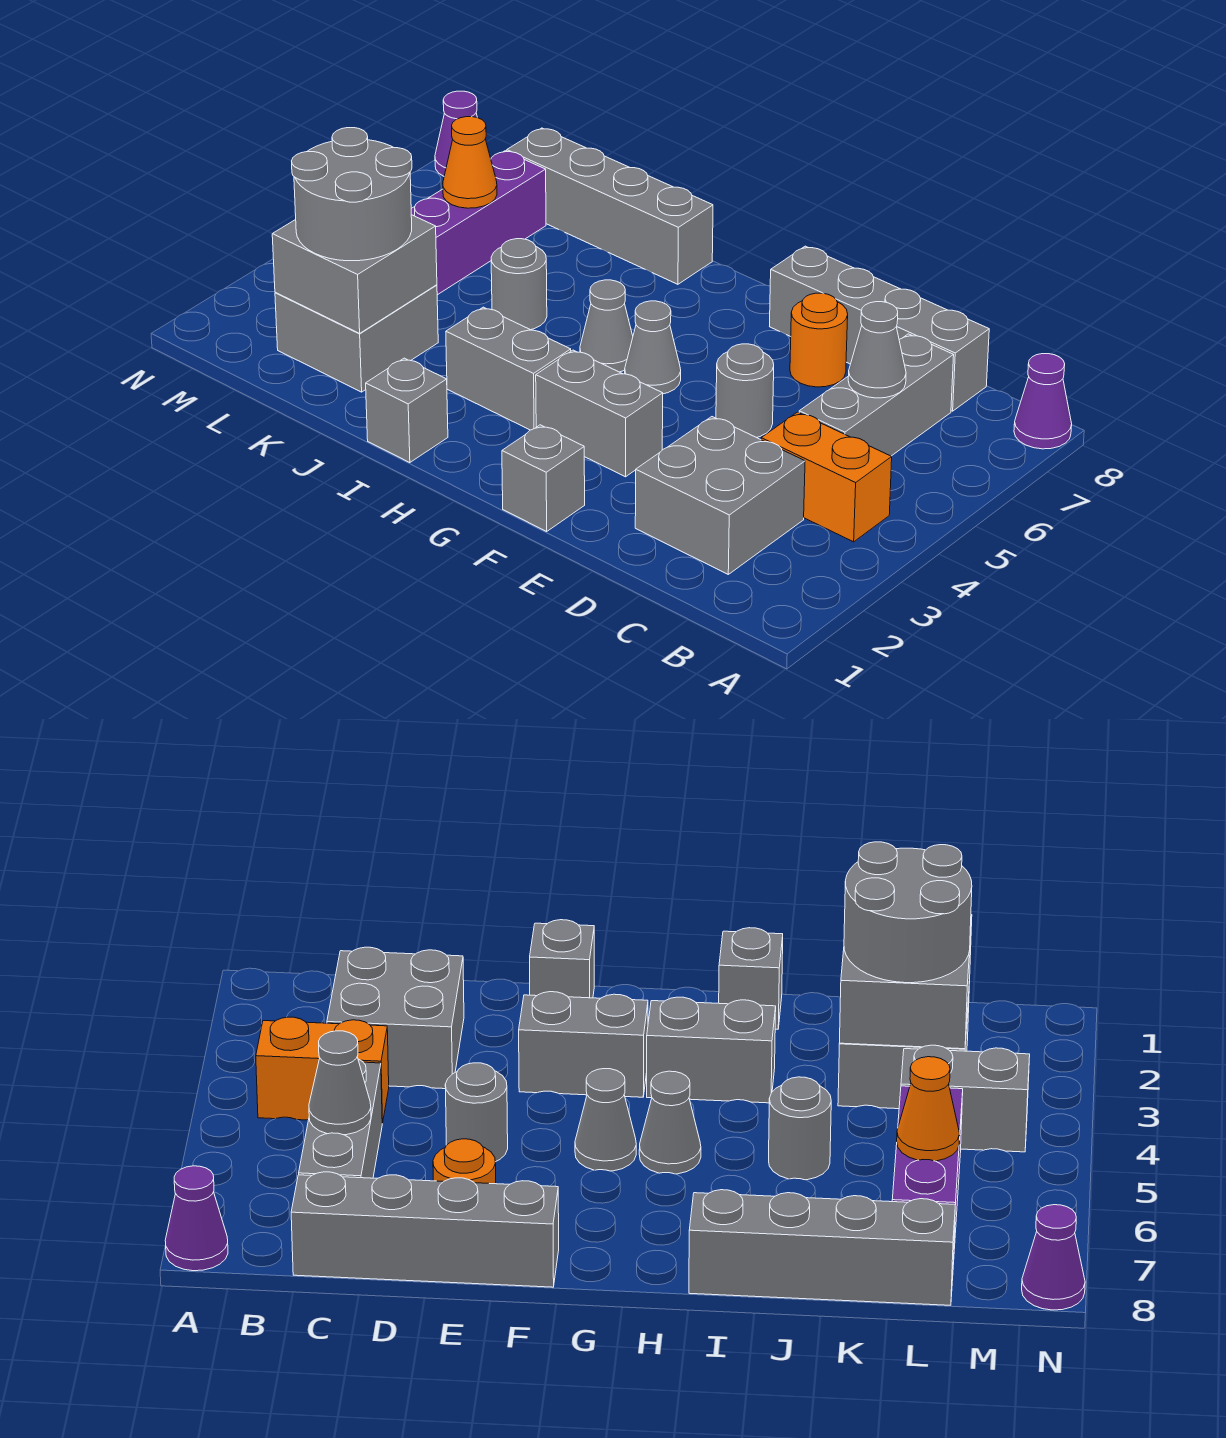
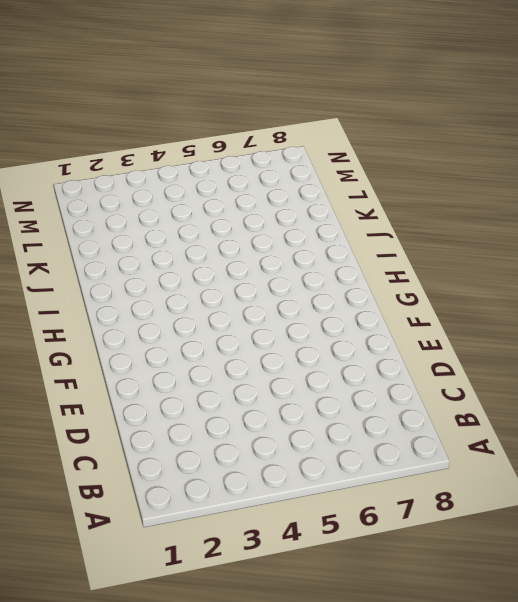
none -> purple 1x1 cone [1014,354,1072,449]
none -> orange 1x2 brick [761,412,892,542]
none -> grey 2x2 brick [635,417,805,574]

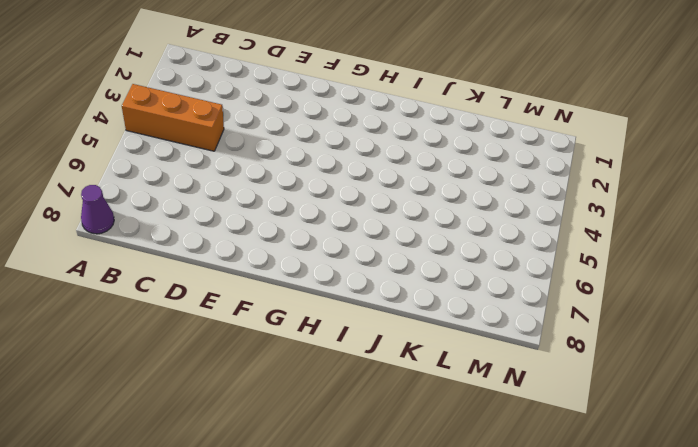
orange 1x3 brick [122,84,224,151] -> orange 1x2 brick [761,412,892,542]
none -> grey 2x2 brick [635,417,805,574]
none -> grey 1x3 brick [799,334,954,456]
none -> grey 1x4 brick [770,246,989,411]

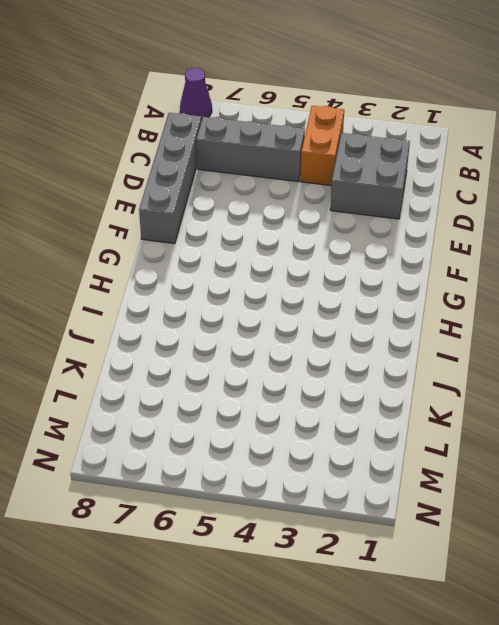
none -> grey 1x1 round brick [716,344,774,438]
none -> orange 1x1 round brick [790,293,848,387]
none -> grey 1x1 brick [502,425,585,531]

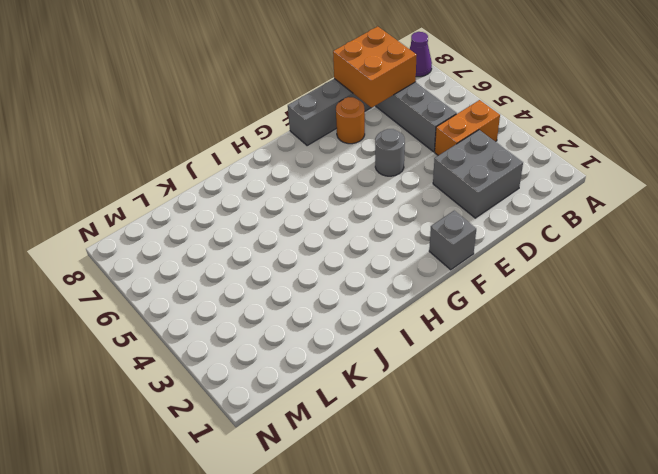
orange 2x2 brick [333,26,417,108] -> none
none -> grey 1x2 brick [536,350,663,477]
none -> grey 1x1 cone [625,301,681,394]
none -> grey 1x2 brick [446,307,571,430]

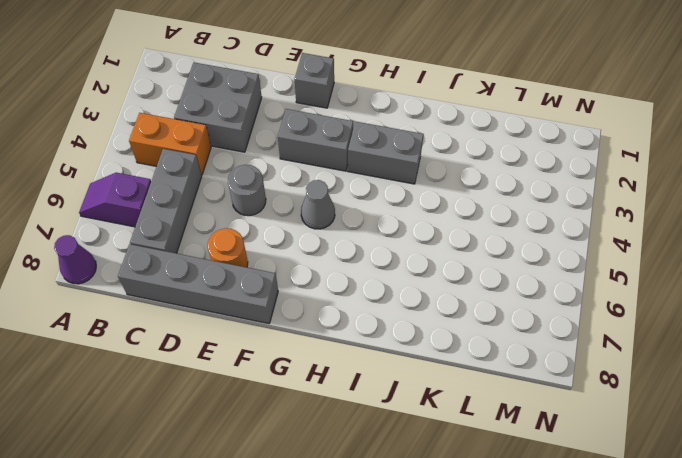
purple 1x2 slope [79,173,151,227] -> none
none -> grey 1x1 cone [580,280,633,372]
none -> grey 1x1 brick [366,358,448,463]
none -> grey 1x4 brick [507,128,713,284]

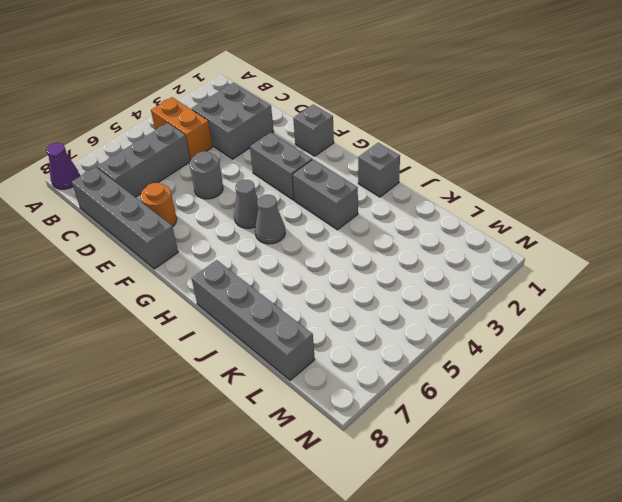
none -> grey 1x1 round brick [491,239,547,330]
none -> grey 2x2 brick [275,285,438,392]
none -> grey 1x2 brick [901,1045,1030,1152]

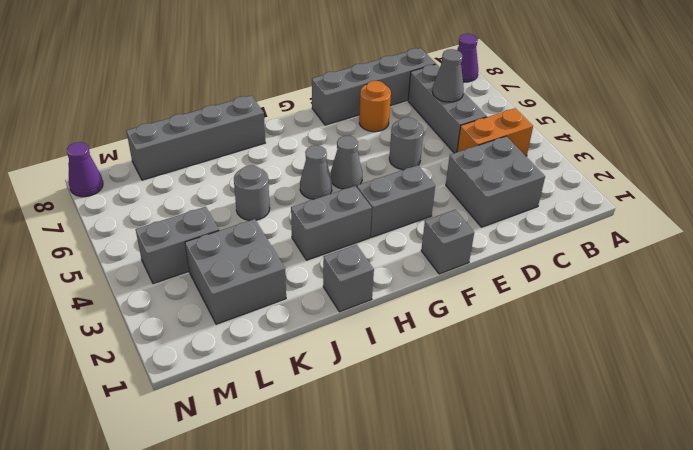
none -> purple 1x3 brick [411,151,546,295]
none -> grey 2x2 brick [272,215,437,333]
none -> orange 1x1 cone [443,117,497,208]

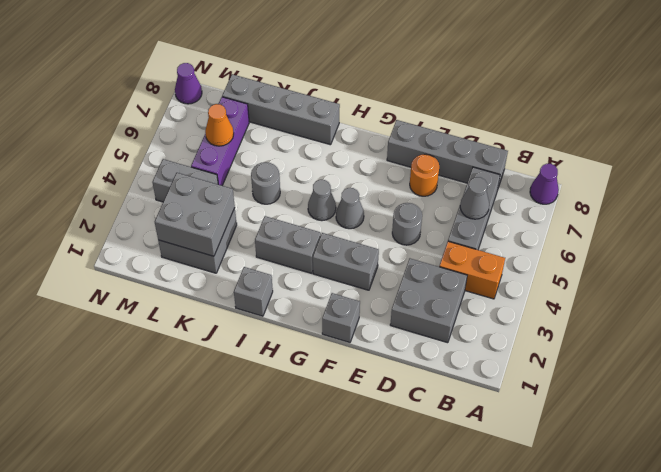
none -> grey 2x2 round brick [292,128,412,261]

